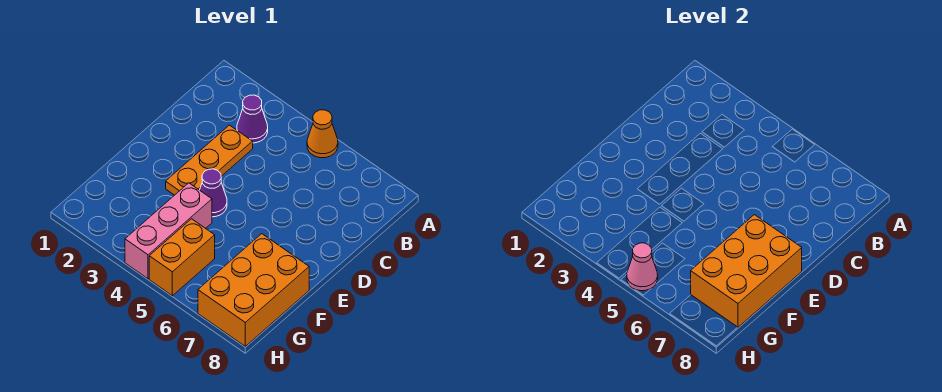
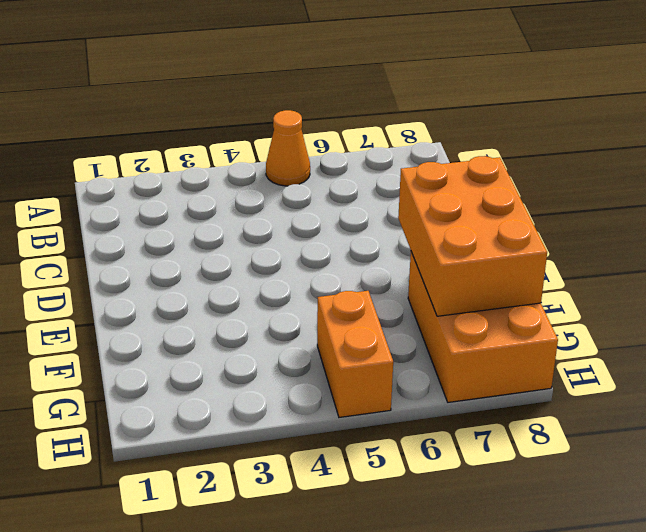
none -> purple 1x1 cone [237,95,268,143]
none -> orange 1x3 plate [166,125,253,195]

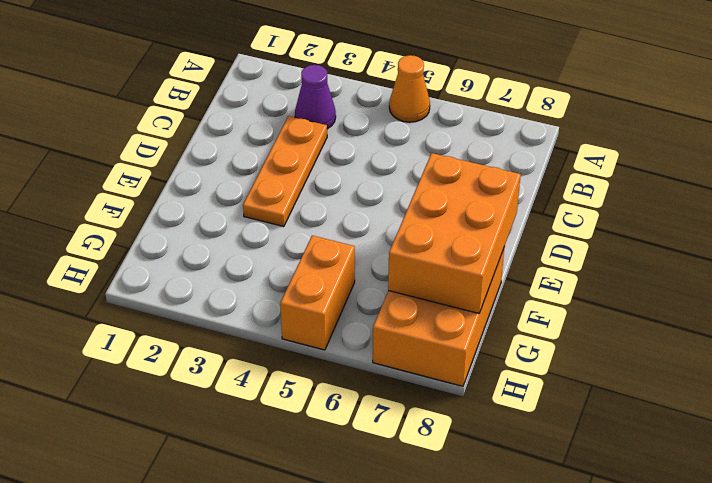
none -> purple 1x1 cone [200,169,227,217]
none -> pink 1x3 brick [125,183,212,279]

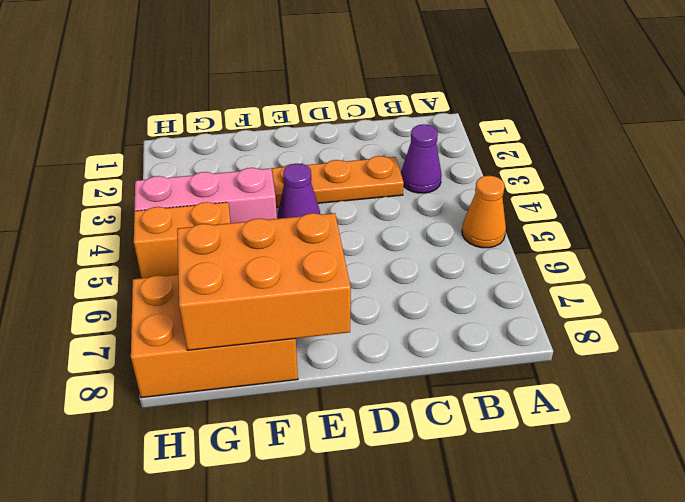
none -> pink 1x1 cone [627,243,658,291]

